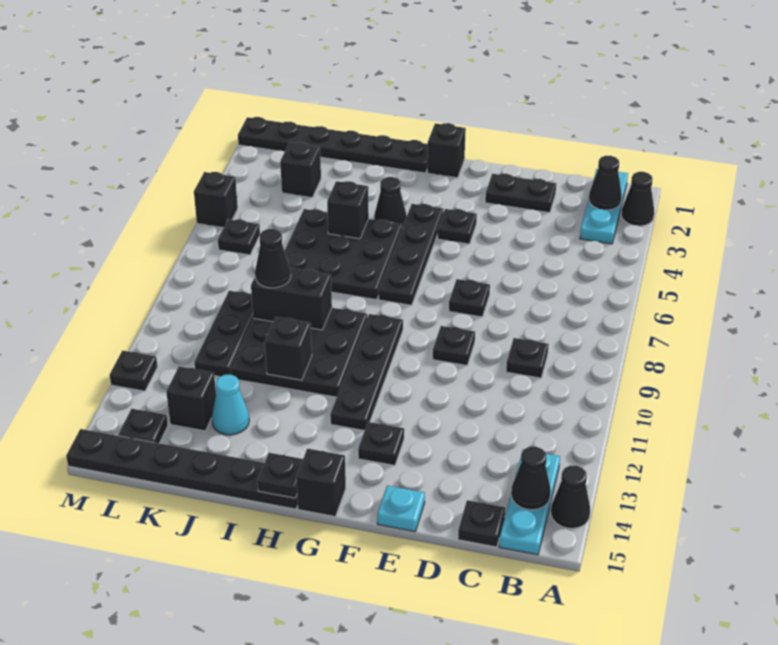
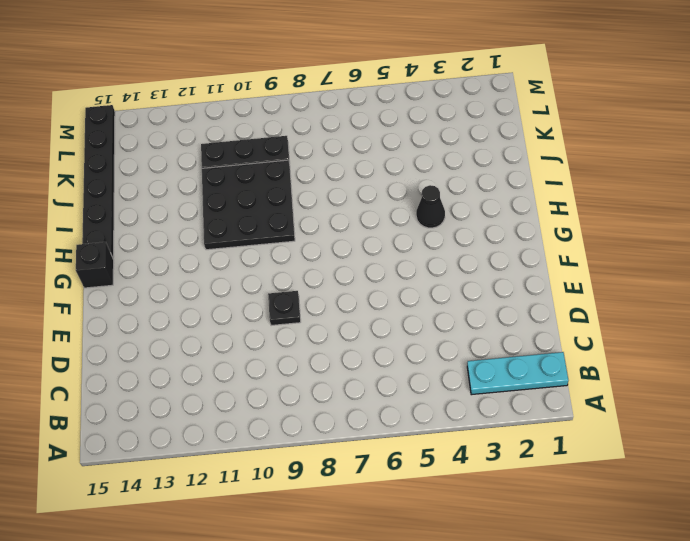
none -> black 1x1 cone [621,172,654,226]
none -> black 1x1 cone [551,465,590,528]
none -> cyan 1x3 plate [499,450,560,555]
none -> black 1x1 plate [506,338,549,378]

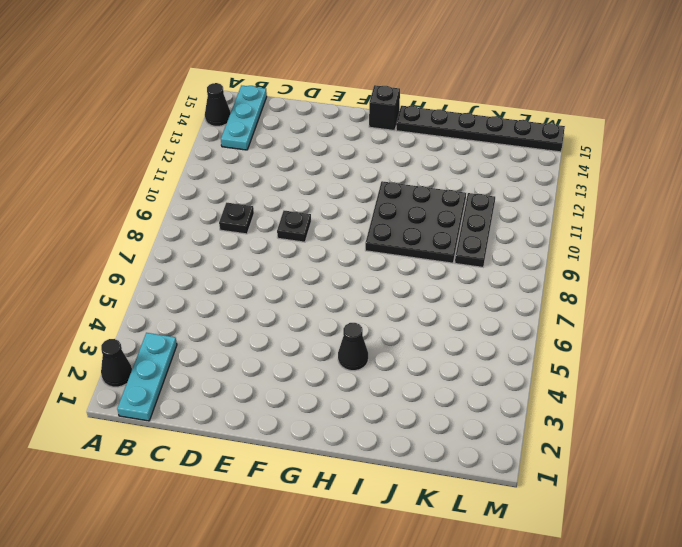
none -> black 1x1 plate [458,500,505,547]
none -> black 1x2 plate [485,174,556,213]
none -> black 1x1 plate [449,279,490,317]
none -> cyan 1x1 plate [377,486,425,532]

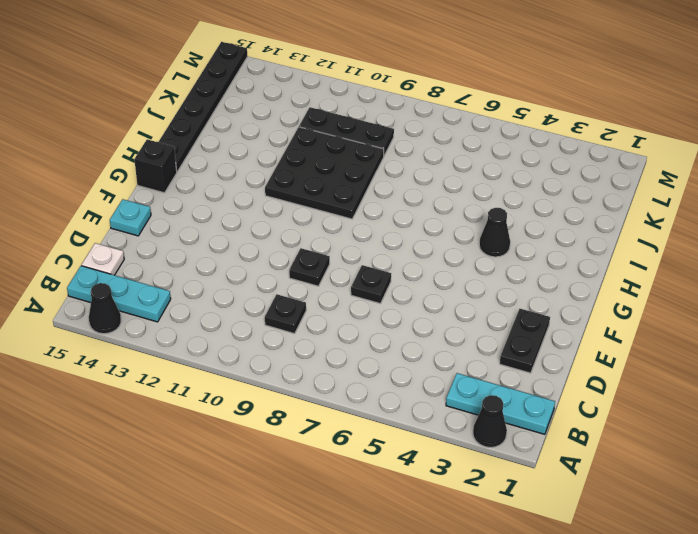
white 1x1 plate [82,243,124,275] -> black 1x1 plate [458,500,505,547]
none -> black 1x1 plate [438,209,477,244]
none -> black 1x1 plate [358,422,404,465]
none -> black 1x1 brick [427,123,466,178]
none -> black 1x4 plate [379,204,443,305]

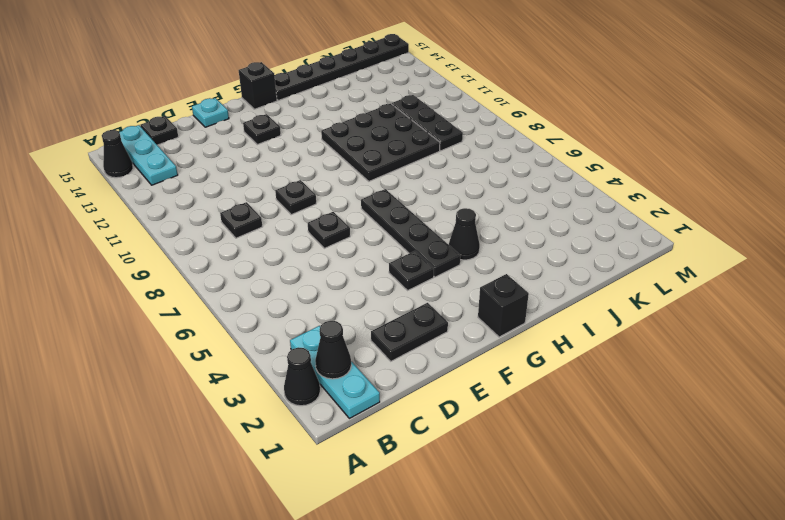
none -> black 1x4 plate [330,314,403,431]
none -> black 1x6 plate [238,117,428,173]
none -> black 3x3 plate [285,209,402,300]
none -> cyan 1x1 cone [212,375,249,435]

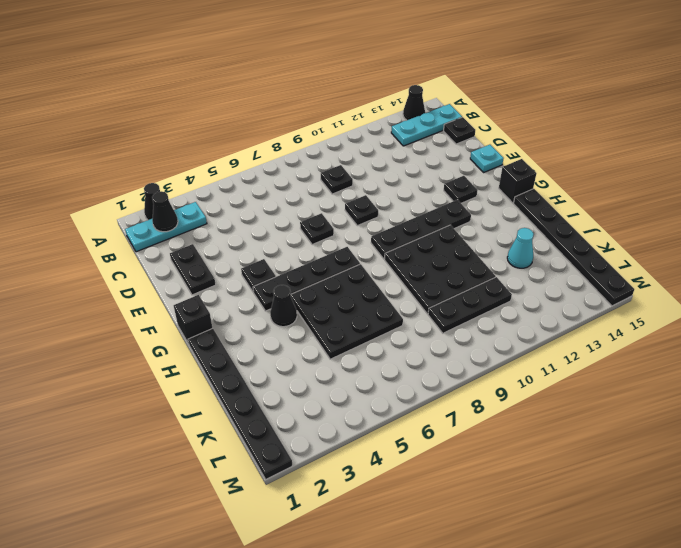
none -> black 1x1 brick [280,142,321,198]
none -> black 1x1 brick [166,366,216,431]
none -> black 1x1 plate [218,219,260,255]
none -> black 1x1 plate [118,409,168,443]

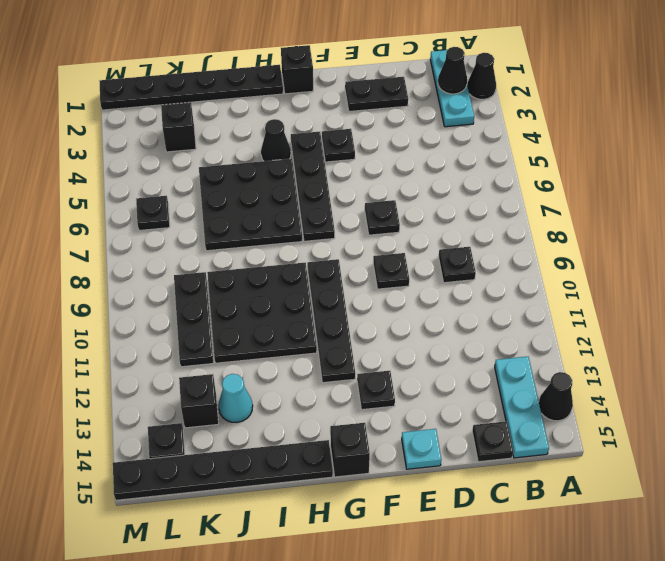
none -> black 1x1 brick [194,172,238,228]
none -> black 1x1 plate [110,351,157,391]
none -> black 1x1 cone [511,447,551,510]
none -> black 1x1 plate [257,453,303,498]

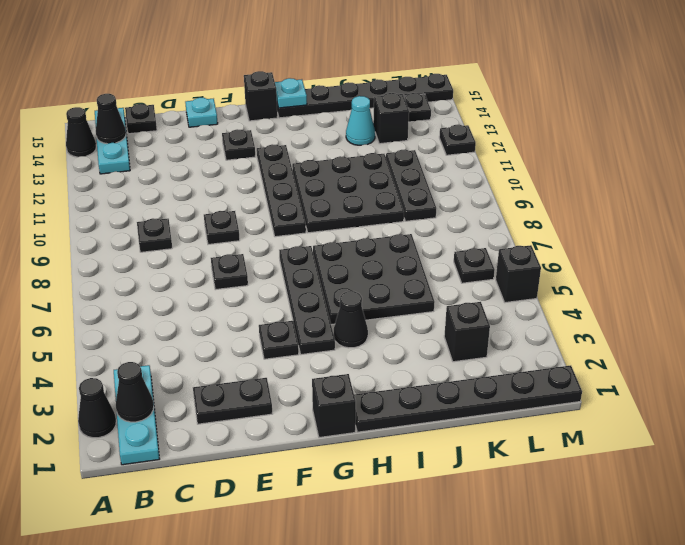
cyan 1x1 plate [275,78,307,108] -> black 1x1 plate [257,453,303,498]
none -> black 1x1 brick [327,181,369,239]
none -> black 1x2 brick [251,268,332,330]
none -> black 1x1 brick [265,317,312,380]
none -> black 1x1 cone [255,229,291,288]

